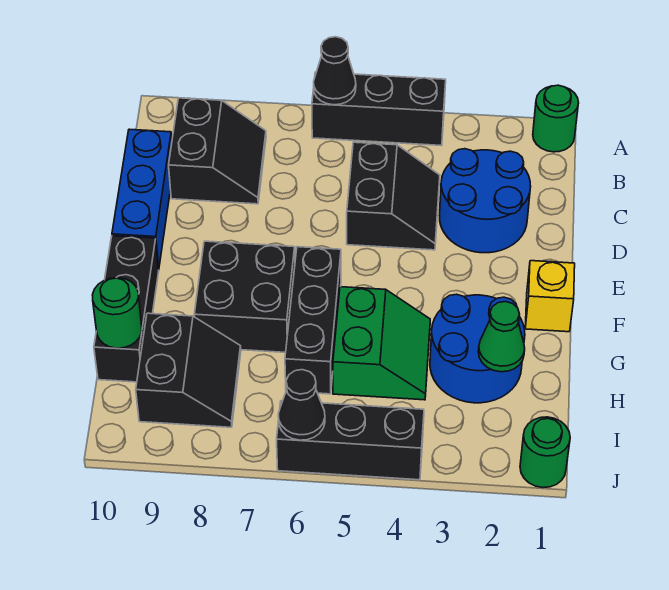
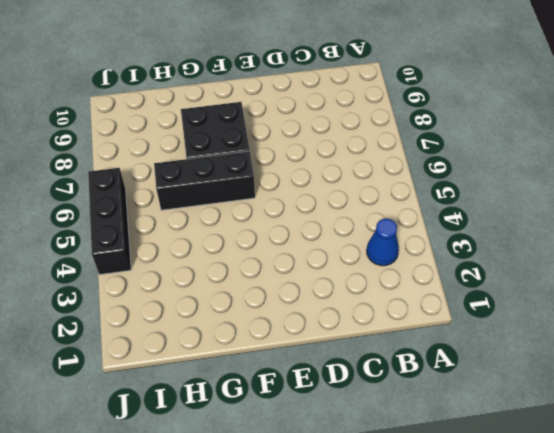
blue 1x1 cone [367,219,399,266] -> none
none -> green 1x1 round brick [533,85,579,152]
none -> black 1x3 brick [312,72,446,146]
none -> black 2x2 slope [169,98,266,204]

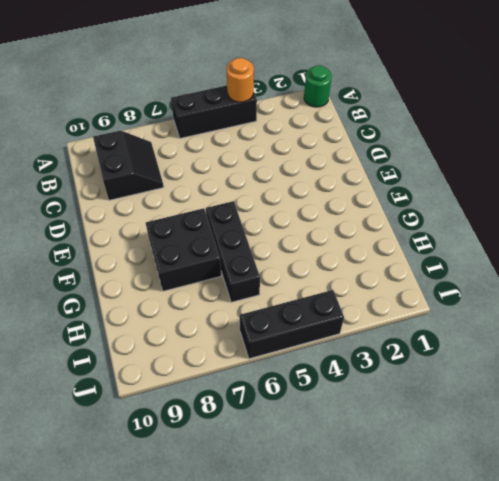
orange 1x1 round brick [226,58,254,102] -> none
none -> blue 2x2 round brick [440,149,531,253]
none -> black 2x2 slope [347,142,440,250]
none -> blue 1x3 brick [112,129,172,270]

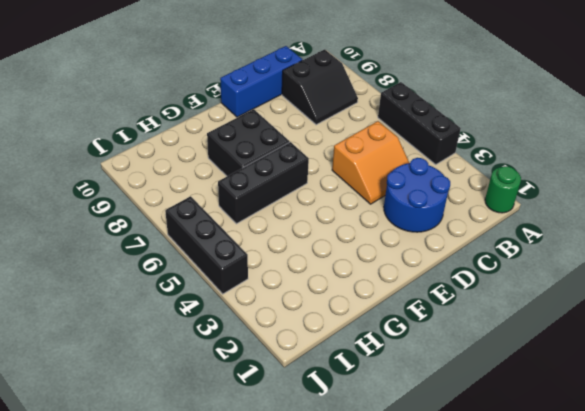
orange 2x2 slope [332,121,409,204] -> black 2x2 slope [347,142,440,250]
none -> yellow 1x1 brick [525,261,575,332]
none -> black 1x3 brick [94,236,159,382]
none -> blue 2x2 round brick [430,294,525,403]

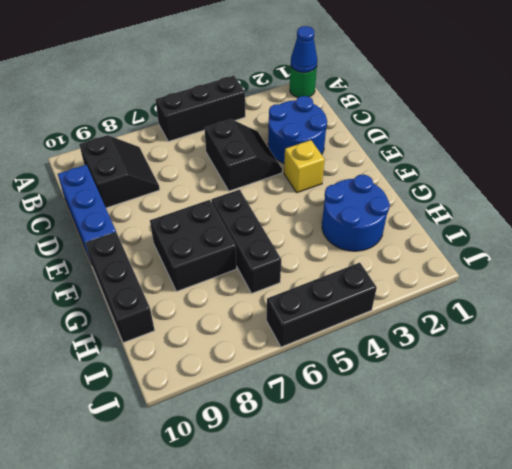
blue 1x1 cone [291,26,317,72] -> none
yellow 1x1 brick [284,140,325,193] -> yellow 1x1 brick moved to [525,261,575,332]
none -> green 2x2 slope [333,287,430,400]
none -> black 2x2 slope [136,313,241,427]
none -> green 1x1 round brick [520,417,570,488]

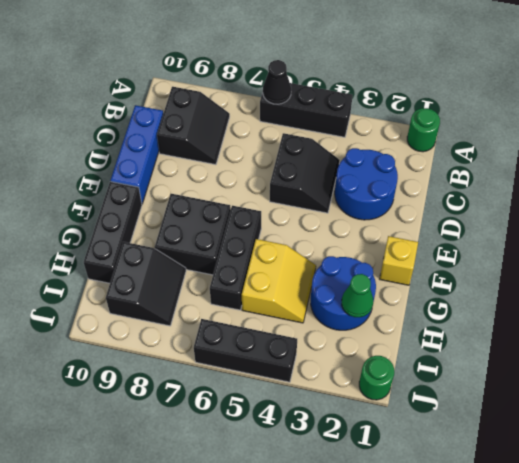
yellow 2x2 slope [242,239,316,323] -> green 2x2 slope [333,287,430,400]
none -> green 1x1 round brick [93,278,142,348]
none -> black 1x1 cone [278,370,325,440]

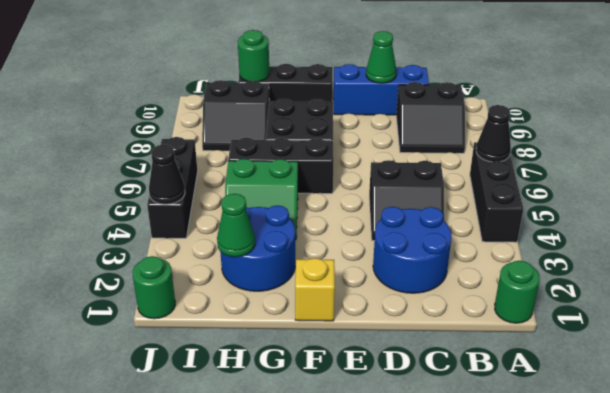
green 1x1 cone [366,31,396,83] -> none
black 1x1 cone [149,145,185,204] -> black 1x1 cone moved to [278,370,325,440]

